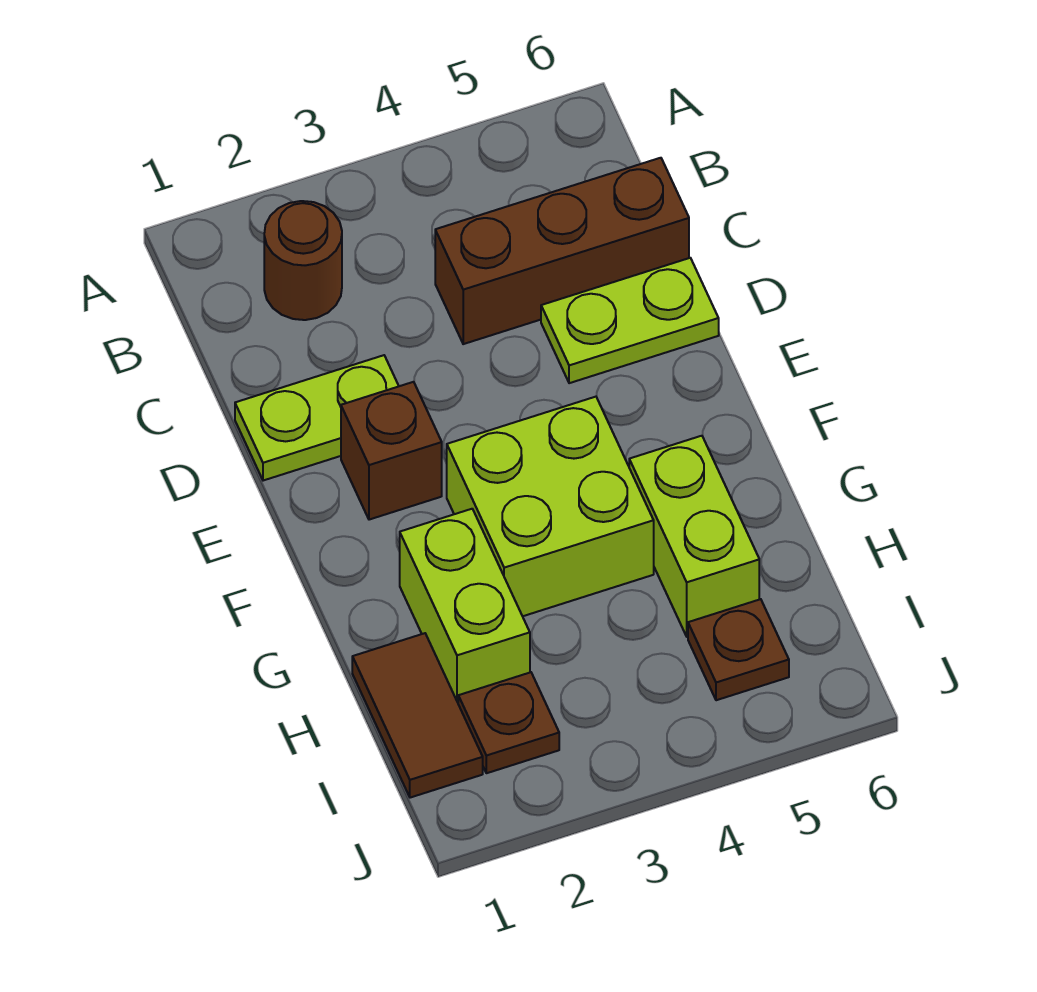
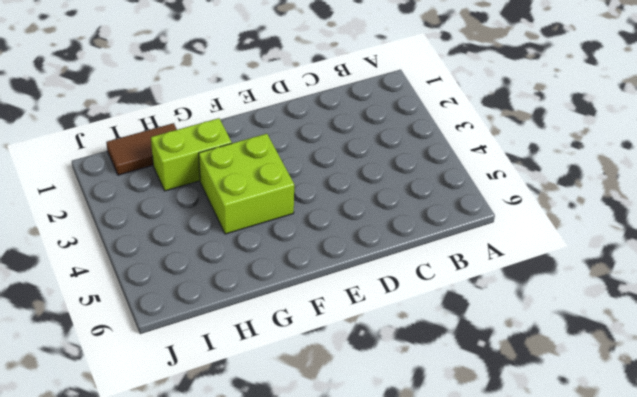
none -> brown 1x1 round brick [264,201,342,320]
none -> brown 1x3 brick [435,158,689,344]

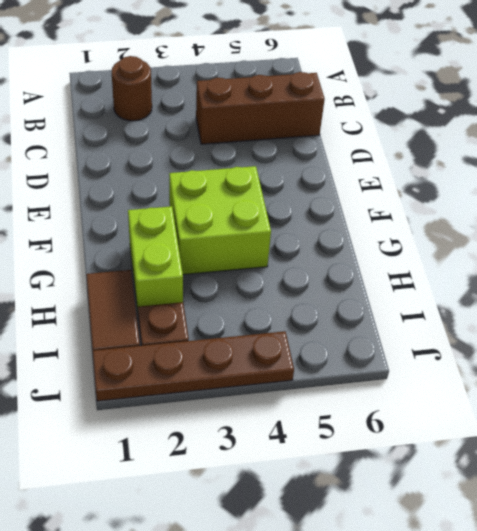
brown 1x4 plate [93,331,294,401] -> none
none -> lime 1x2 plate [235,355,399,481]
none -> lime 1x2 plate [541,258,719,383]

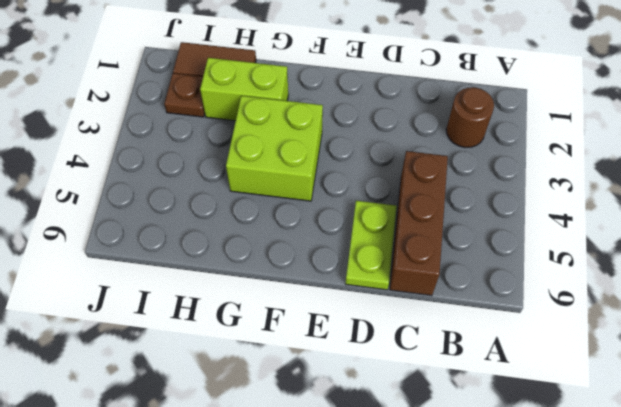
none -> lime 1x2 plate [235,355,399,481]
none -> brown 1x1 brick [341,382,442,520]

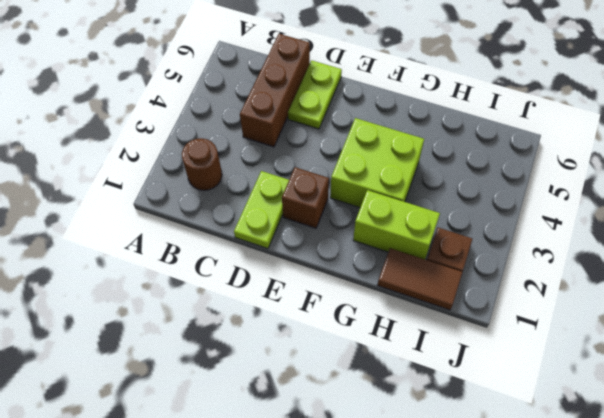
none -> lime 1x2 brick [629,436,759,637]
none -> brown 1x1 plate [688,599,789,700]

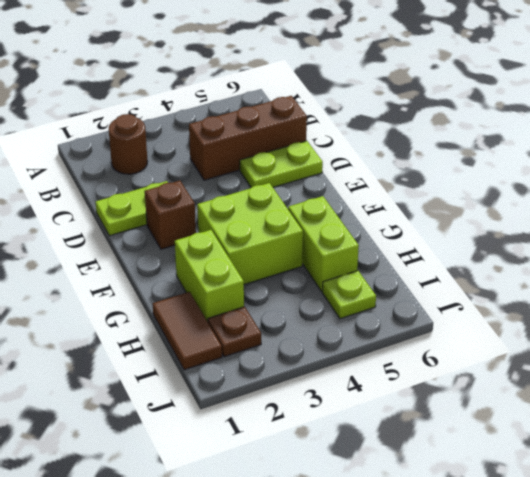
lime 1x1 plate [322,271,376,319] -> brown 1x1 plate [688,599,789,700]

